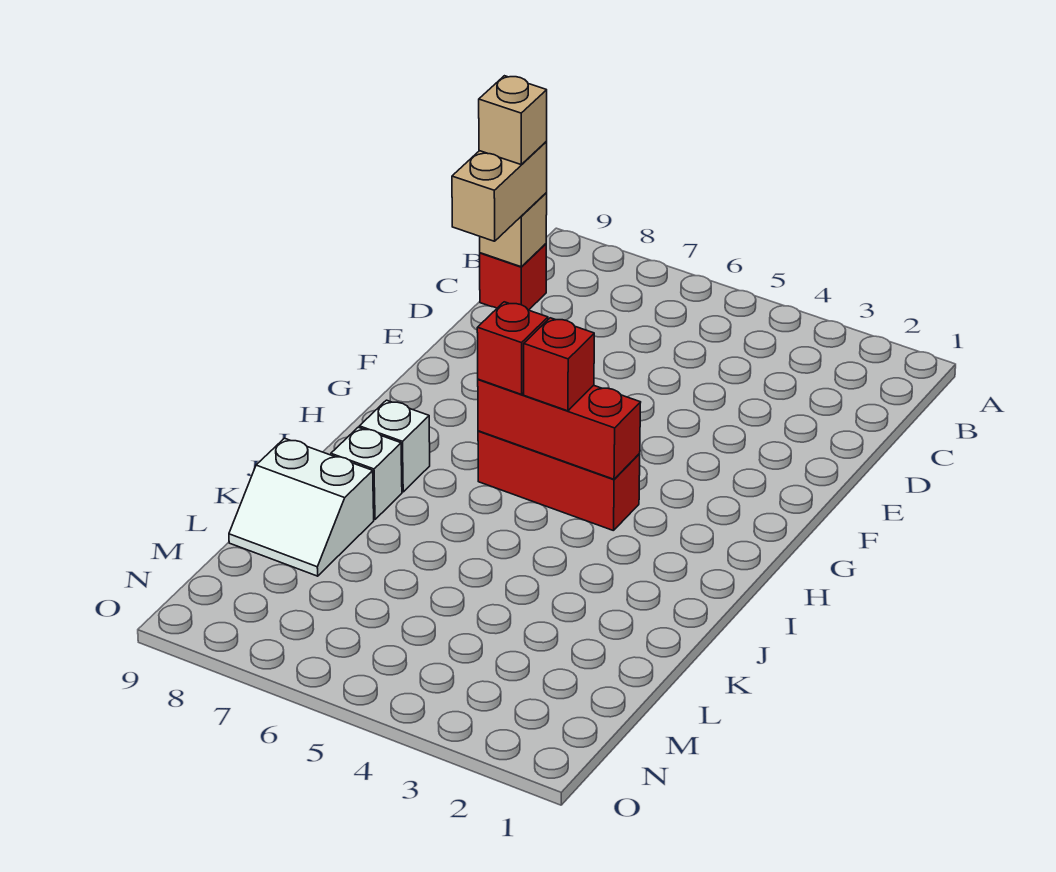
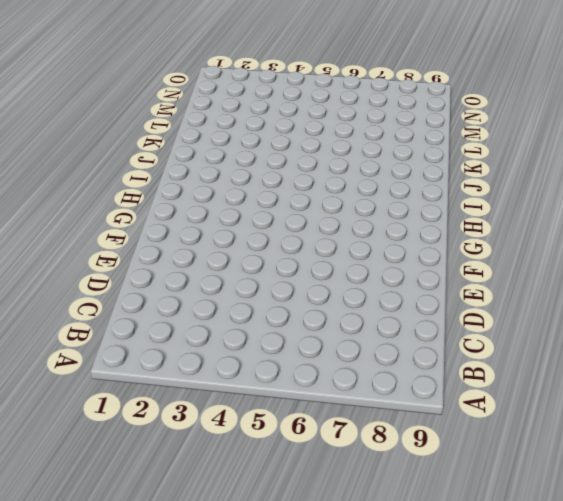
none -> red 1x1 brick [480,244,546,310]
none -> red 1x3 brick [478,431,640,531]

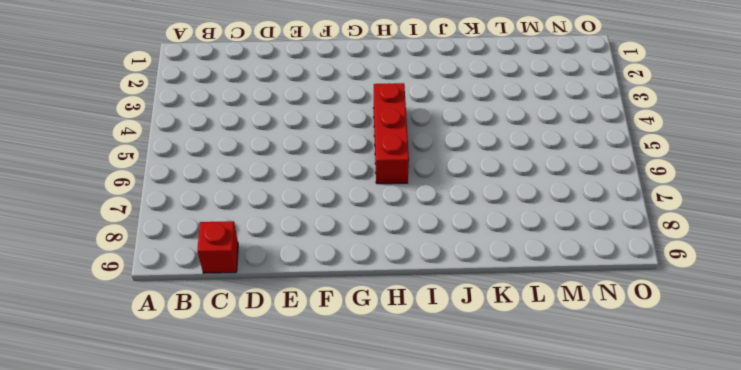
none -> white 1x1 brick [359,400,430,492]
none -> white 1x1 brick [331,427,402,520]

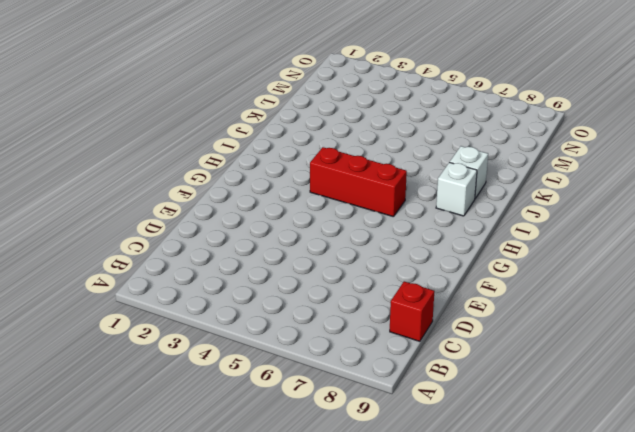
none -> white 2x2 slope [229,438,374,576]
none -> tan 1x1 brick [480,193,547,267]

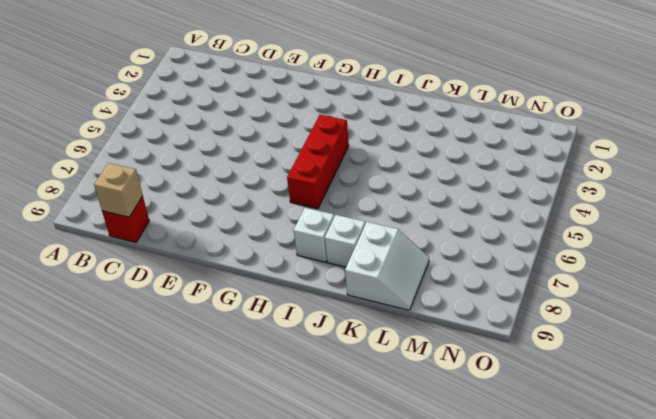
none -> red 1x3 brick [478,379,641,479]
none -> tan 1x2 brick [452,142,547,241]

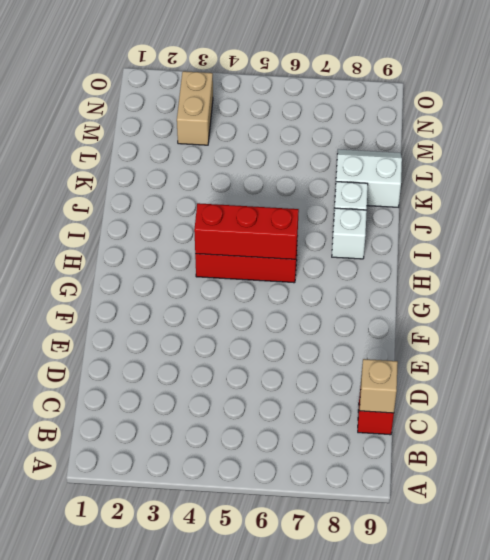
tan 1x2 brick [177,71,213,145] -> tan 1x2 brick moved to [452,142,547,241]
none -> red 1x1 brick [524,318,594,411]
none -> red 1x1 brick [477,302,548,394]

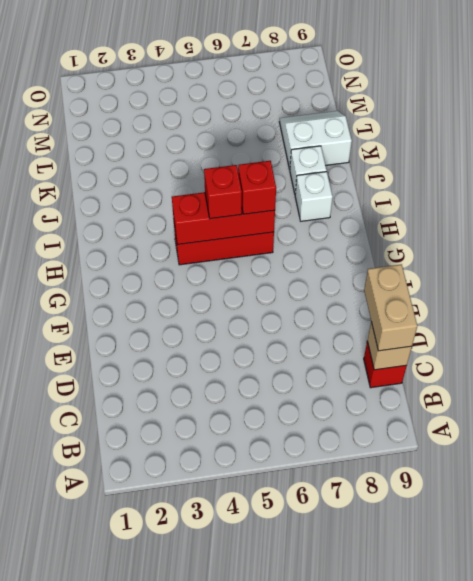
none -> tan 1x1 brick [479,76,547,165]

